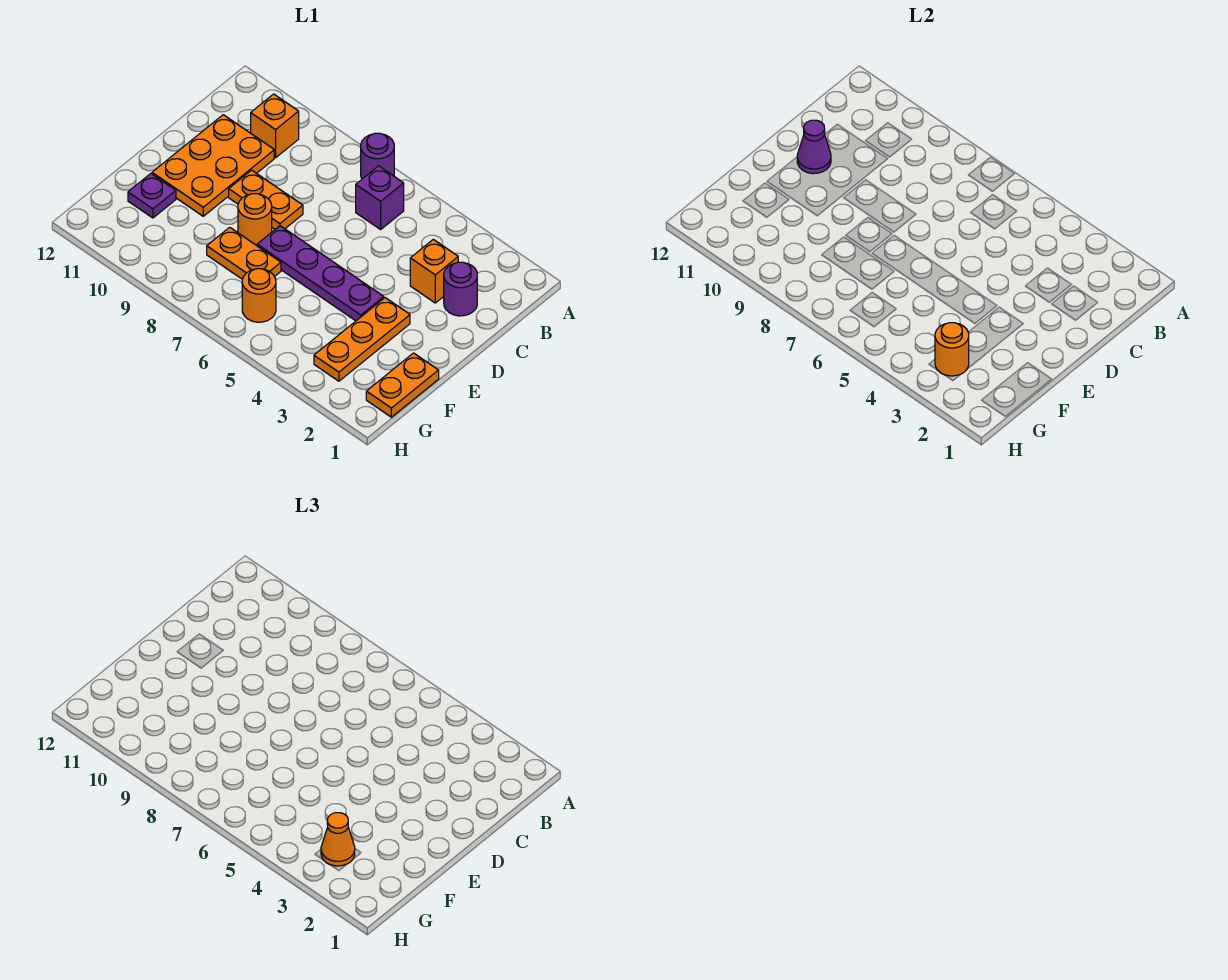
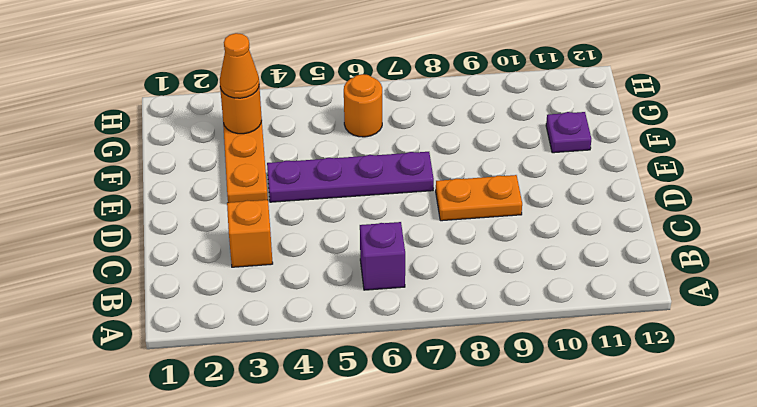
none -> purple 1x1 round brick [361,133,394,179]
none -> orange 1x1 brick [251,94,299,158]
none -> purple 1x1 round brick [444,262,477,316]

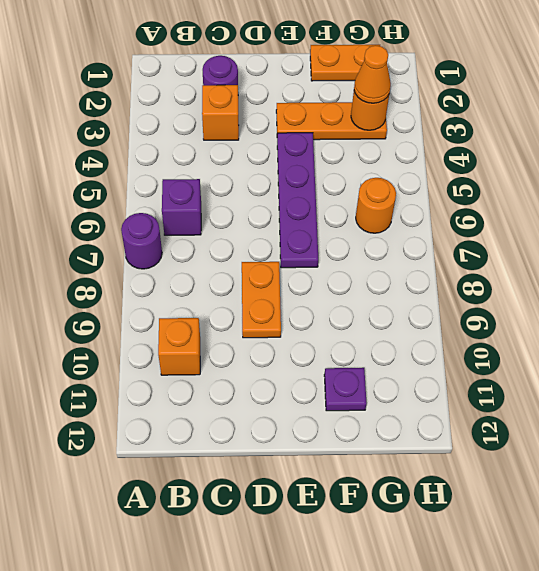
none -> orange 2x3 plate [152,115,274,216]
none -> orange 1x1 round brick [238,194,272,246]
none -> orange 1x2 plate [207,227,281,279]

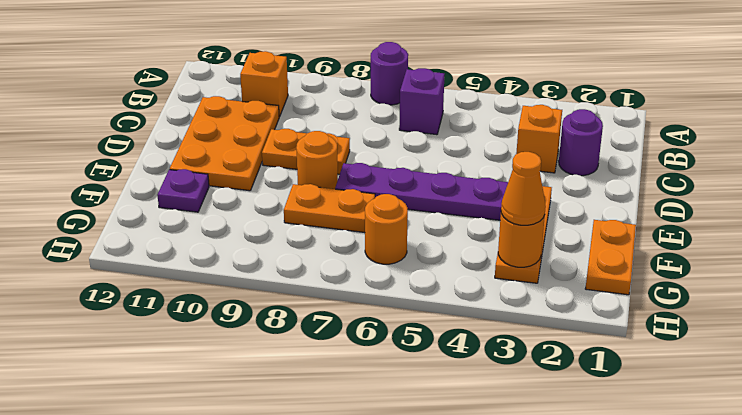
none -> purple 1x1 cone [797,120,831,174]

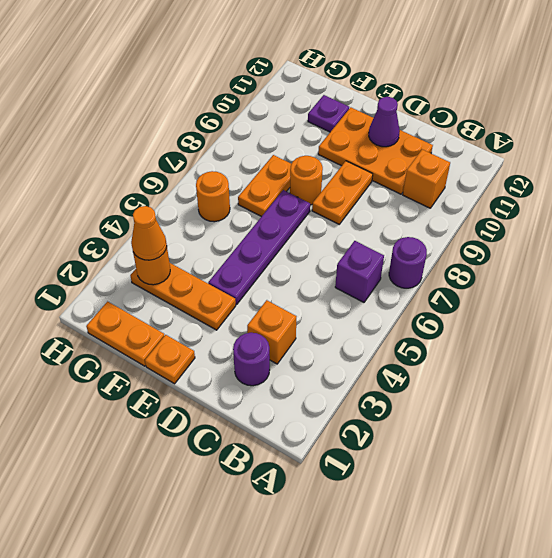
orange 1x1 plate [145,335,195,384] -> none

